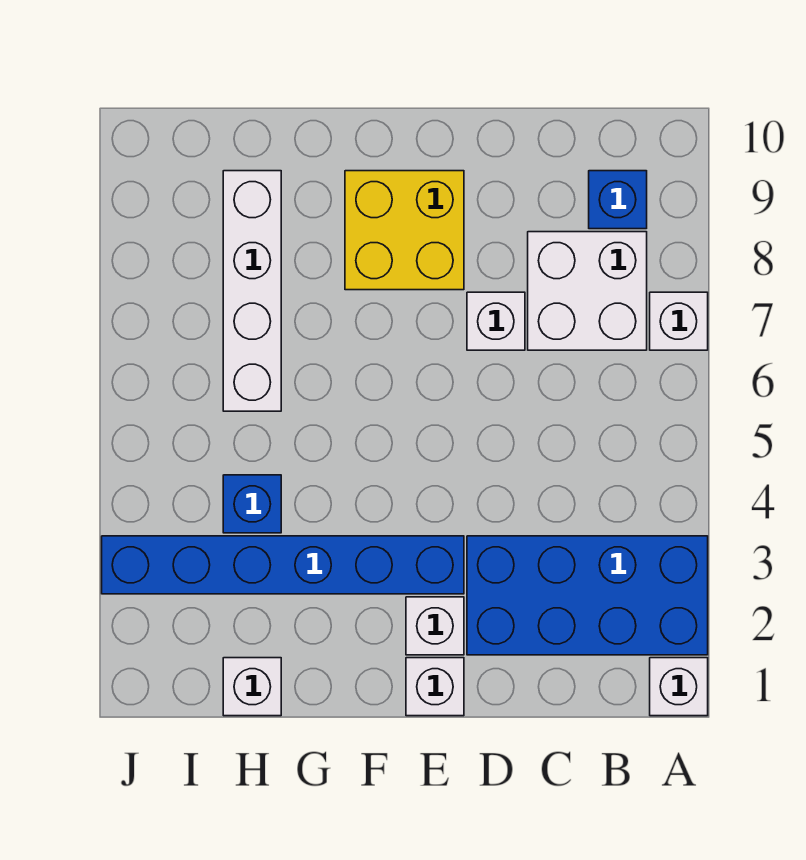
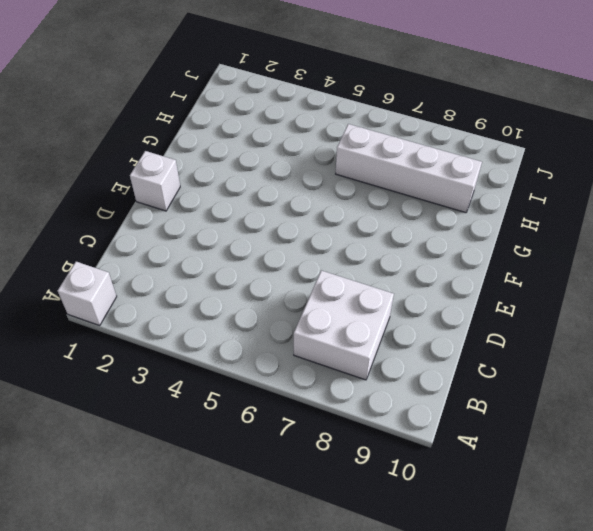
none -> blue 2x4 brick [467,536,708,655]
none -> white 1x1 brick [650,292,708,350]
none -> blue 1x1 brick [589,171,647,229]

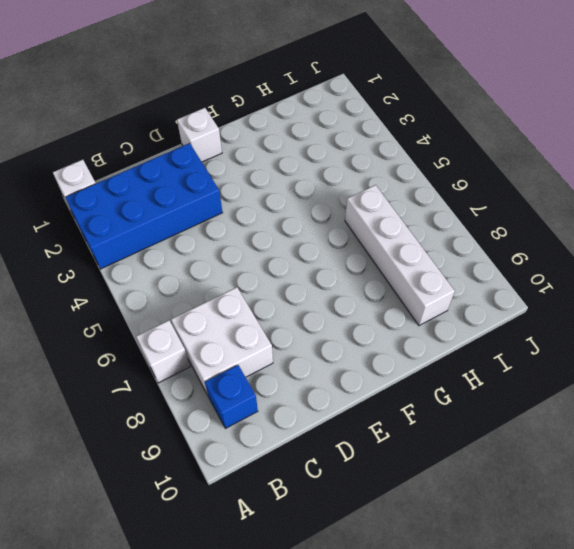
none -> white 1x1 brick [467,292,525,350]
none -> white 1x1 brick [406,597,464,655]
none -> blue 1x6 brick [102,536,464,594]

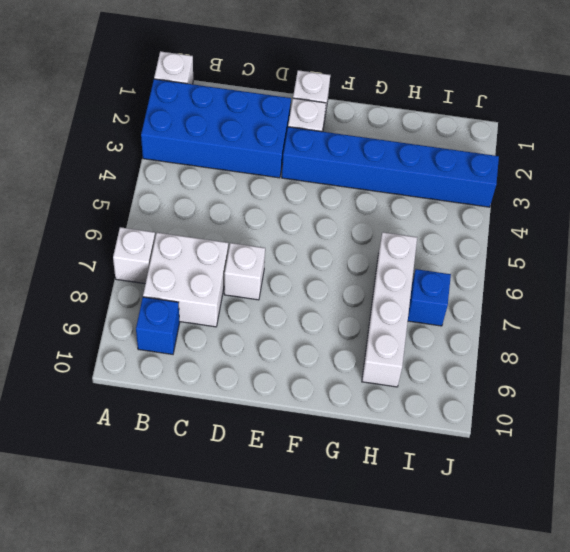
blue 1x1 brick [408,269,451,326] -> blue 1x1 brick moved to [223,475,281,533]
none -> yellow 2x2 brick [345,171,464,290]
none -> white 1x1 brick [223,658,281,716]

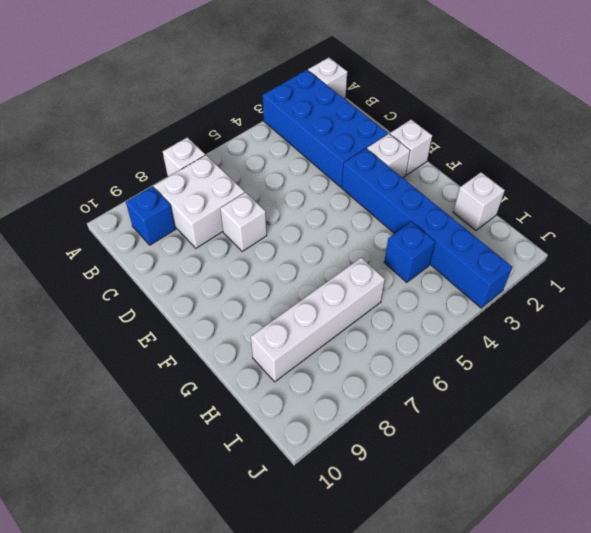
none -> yellow 2x2 brick [345,171,464,290]

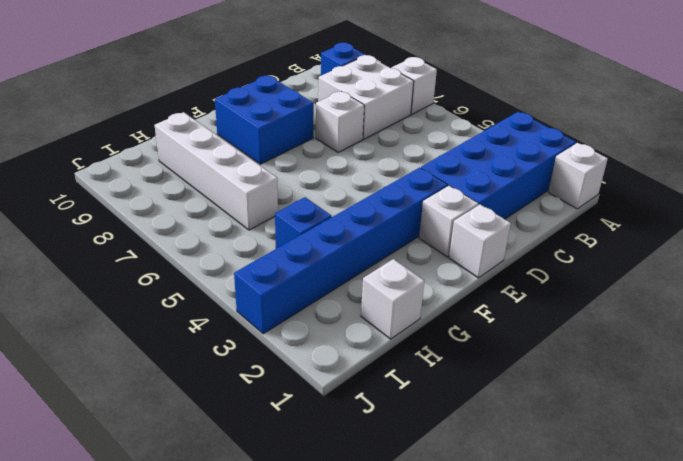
blue 2x2 brick [215,76,314,164] -> yellow 2x2 brick [345,171,464,290]

